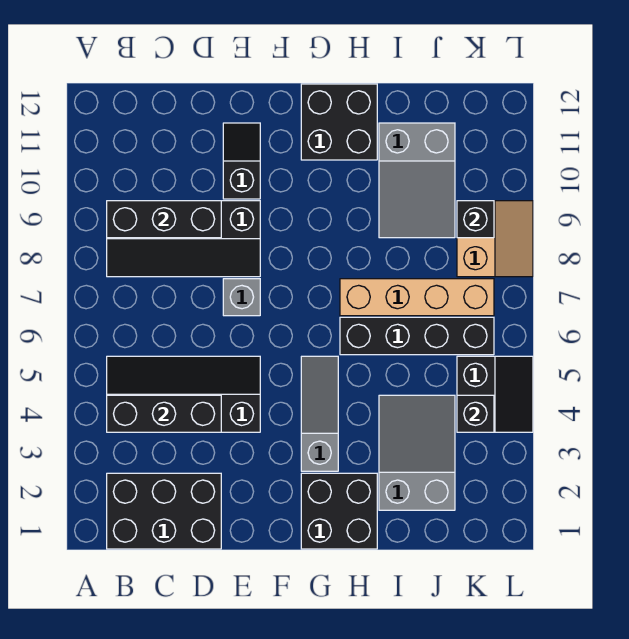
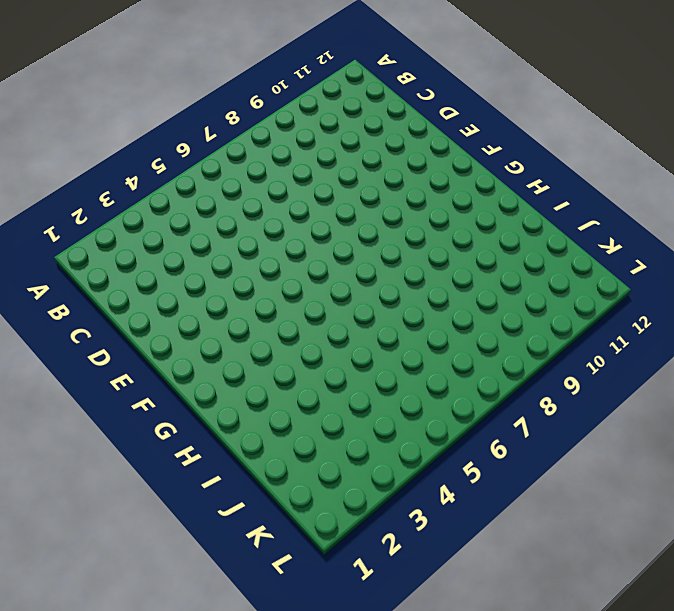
none -> black 2x3 brick [107,473,221,549]
none -> black 2x4 slope [107,356,260,432]
none -> black 2x4 slope [107,201,260,277]

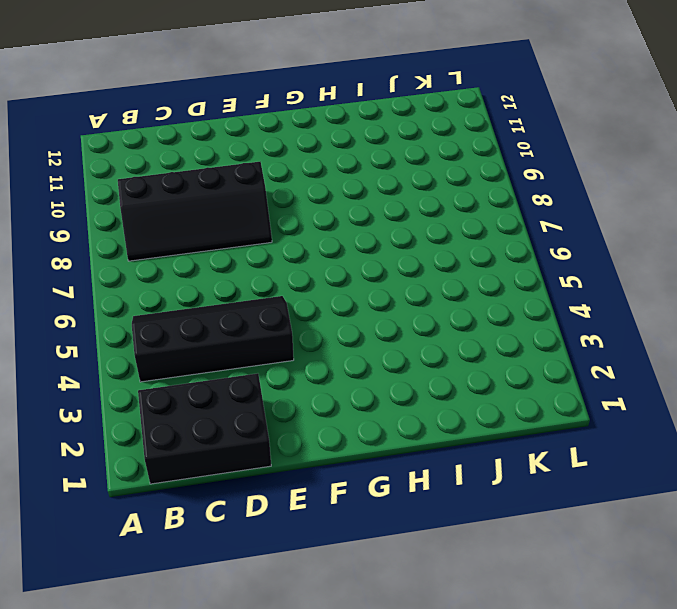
none -> grey 1x1 brick [223,279,260,316]
none -> black 1x2 slope [223,123,260,199]
none -> black 2x2 brick [301,473,377,549]

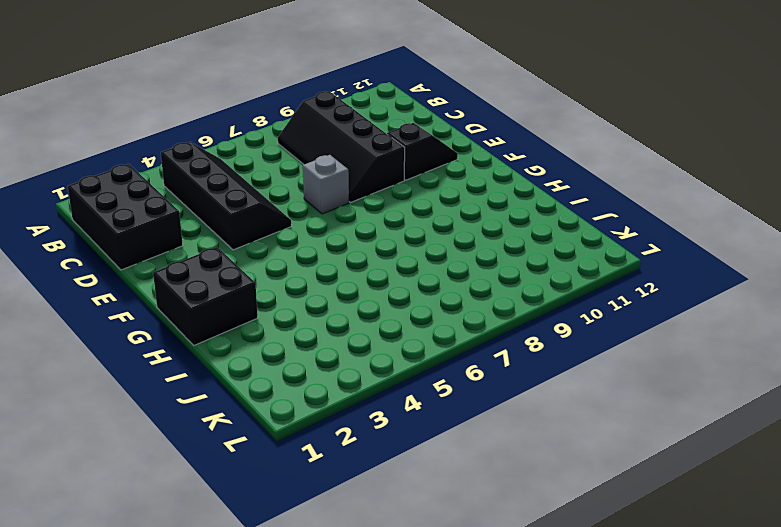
none -> grey 1x3 slope [301,356,338,471]
none -> black 2x2 brick [301,84,377,160]
none -> black 1x4 brick [340,317,494,355]

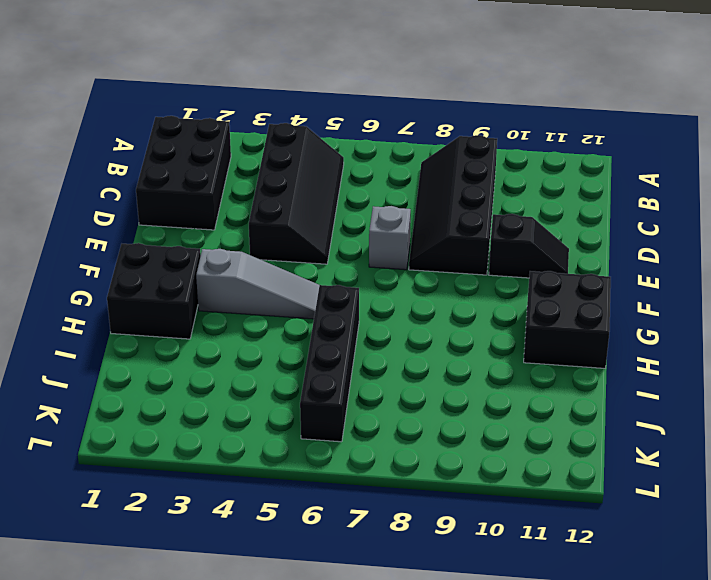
none -> tan 1x4 brick [340,279,494,316]
none -> grey 2x3 slope [379,395,455,510]
none -> grey 2x3 slope [379,123,455,238]

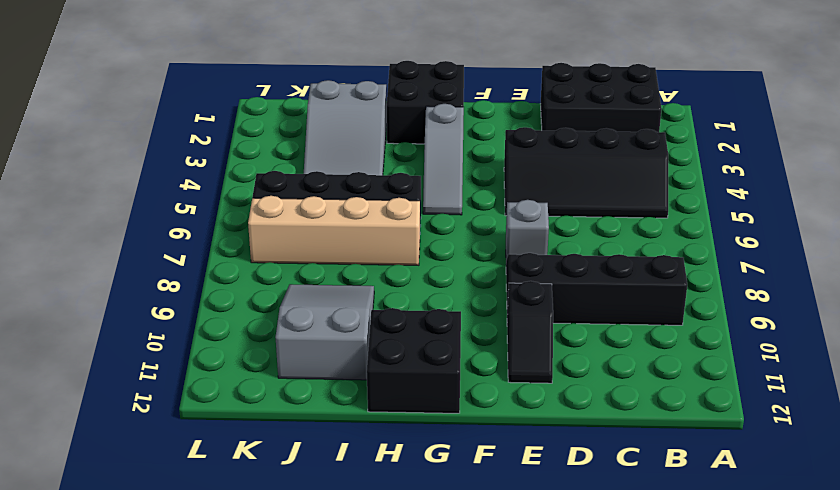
none -> black 2x2 slope [457,356,533,432]
none -> tan 2x2 slope [457,201,533,277]
none -> black 1x3 brick [107,395,221,432]

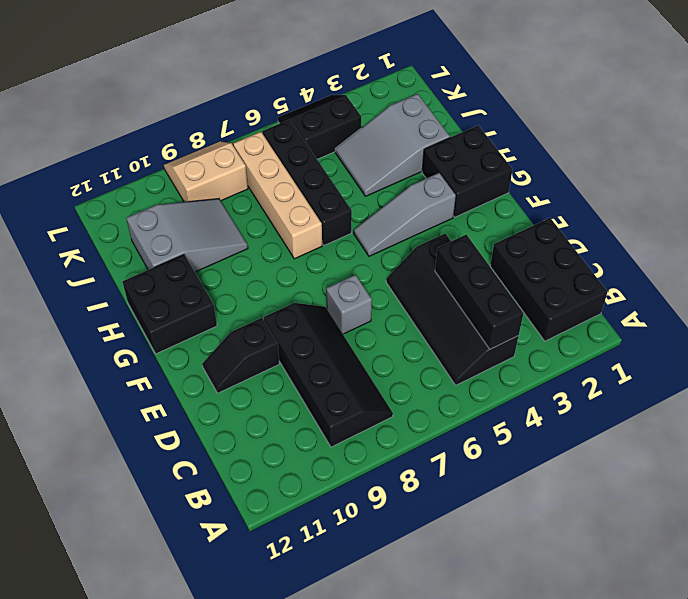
none -> black 1x3 brick [107,201,221,238]
none -> black 1x1 brick [457,395,494,432]
none -> black 1x1 brick [457,201,494,238]

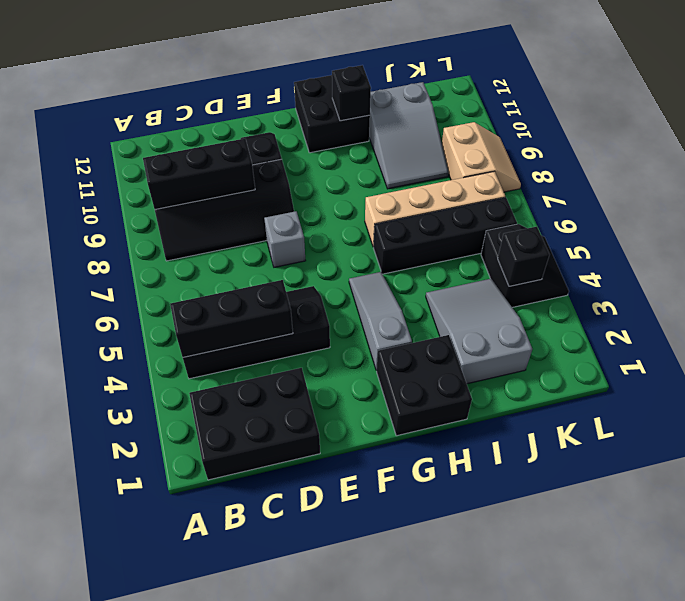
black 1x1 brick [332,65,371,121] -> black 1x1 brick moved to [457,201,494,238]

